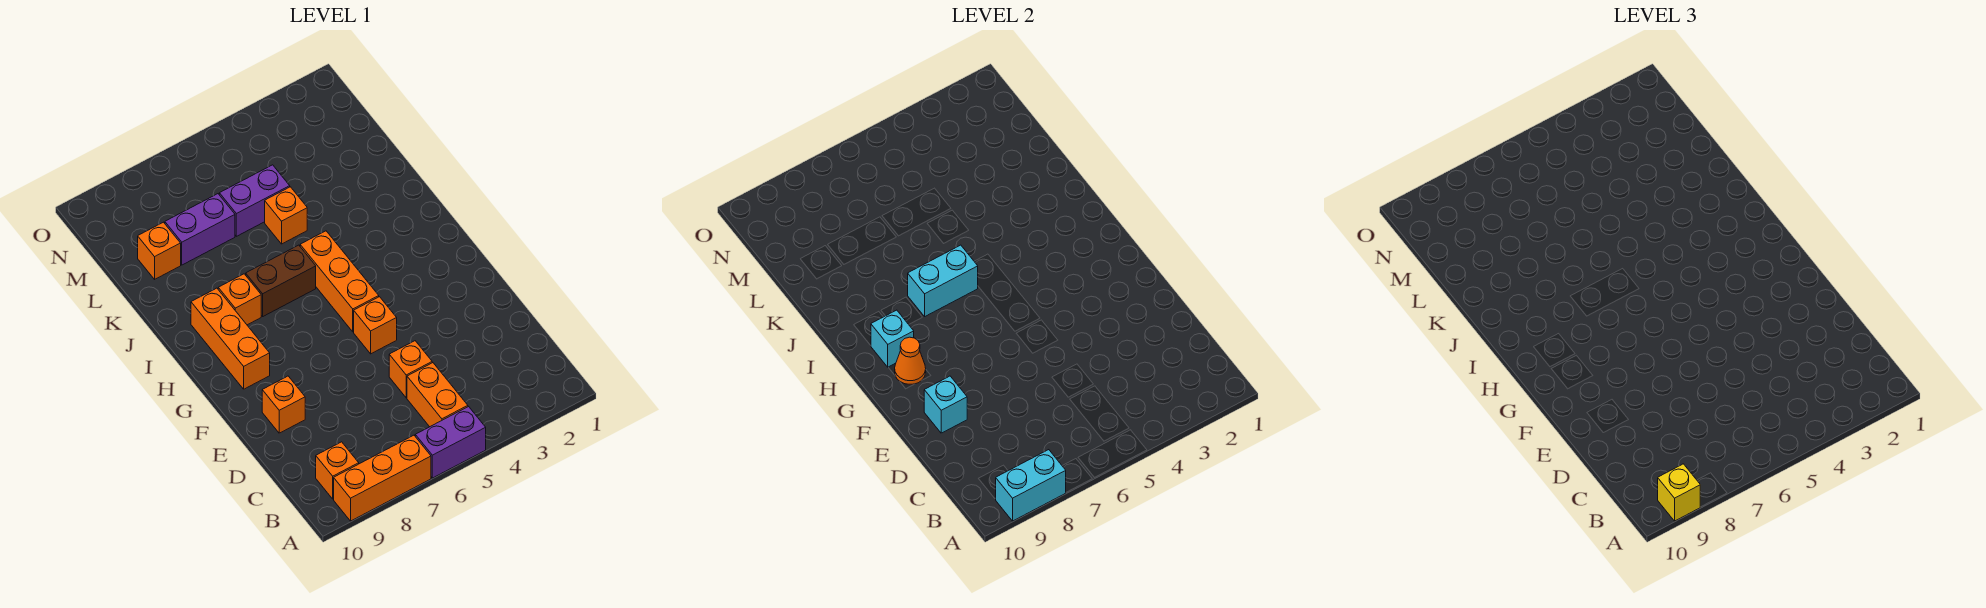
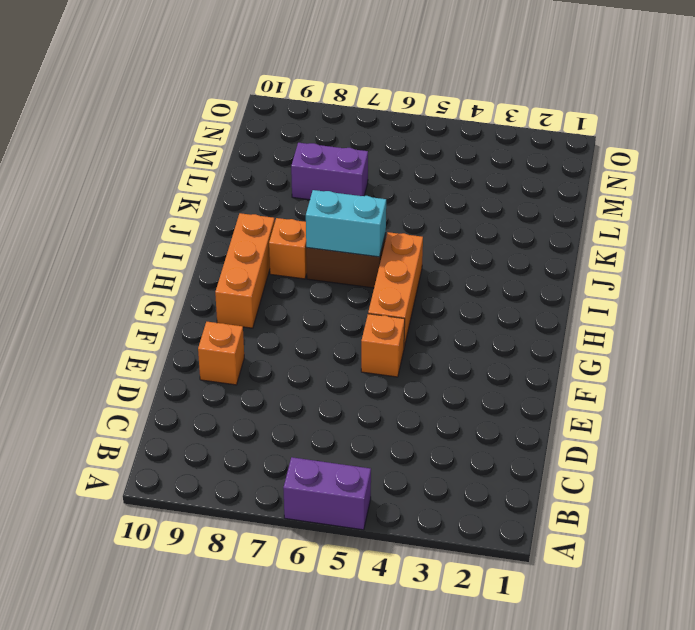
none -> orange 1x3 brick [334,435,431,521]
none -> orange 1x2 brick [407,363,468,427]
none -> orange 1x1 brick [316,442,359,499]

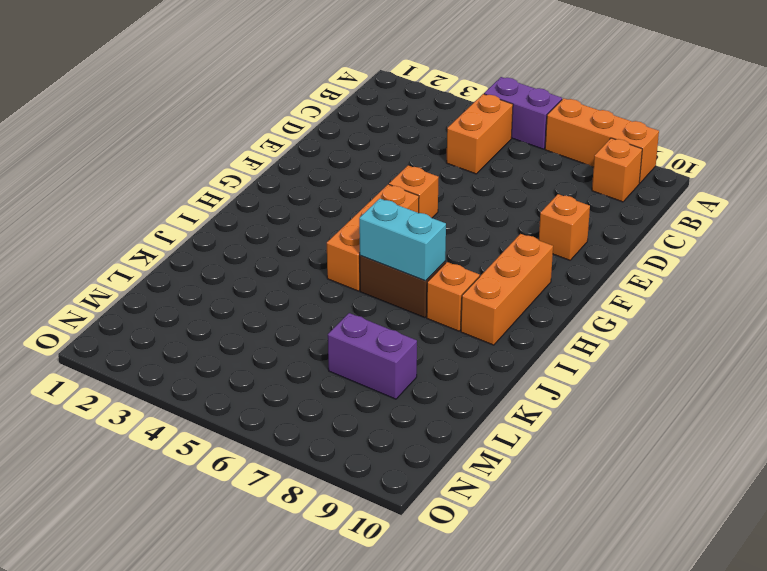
none -> orange 1x1 brick [389,341,432,398]
none -> orange 1x1 brick [265,187,307,244]
none -> purple 1x2 brick [219,165,290,236]

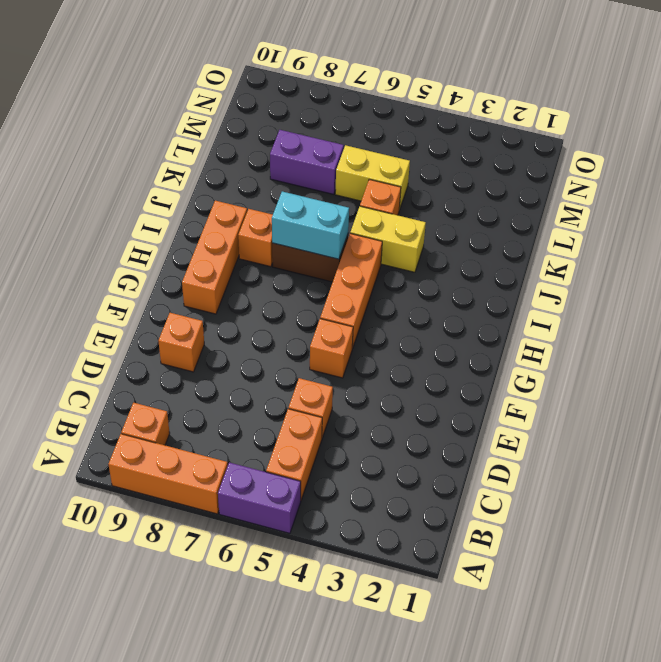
yellow 1x2 brick [350,206,426,272] -> none
yellow 1x2 brick [335,145,410,210] -> purple 1x2 brick [219,165,290,236]
none -> orange 1x1 brick [138,222,181,279]
none -> cyan 1x2 brick [996,450,1066,521]
none -> cyan 1x1 brick [924,376,967,433]

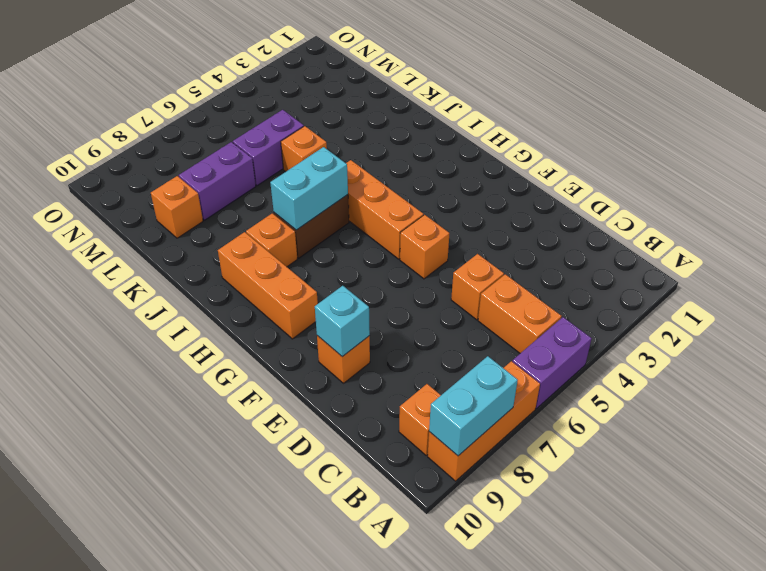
none -> orange 1x1 cone [895,337,926,384]
none -> cyan 1x1 brick [871,310,914,367]
none -> yellow 1x1 brick [1658,464,1700,521]

